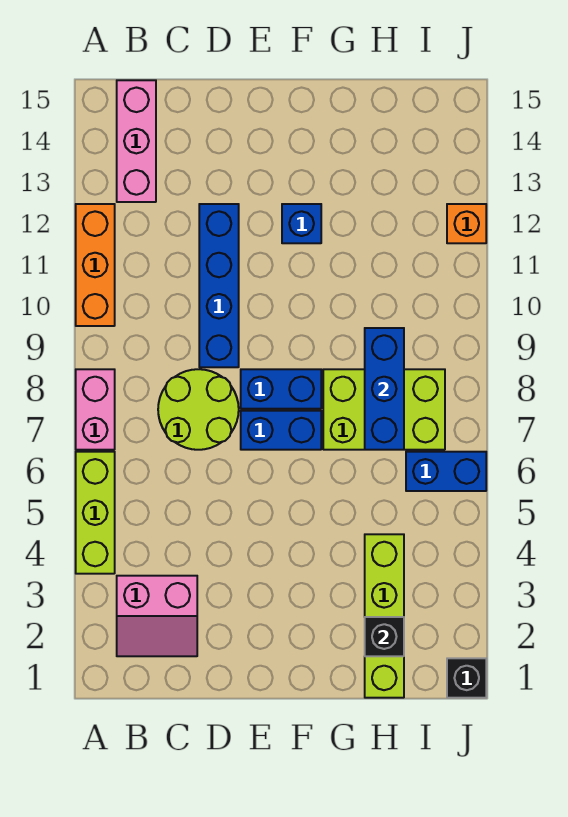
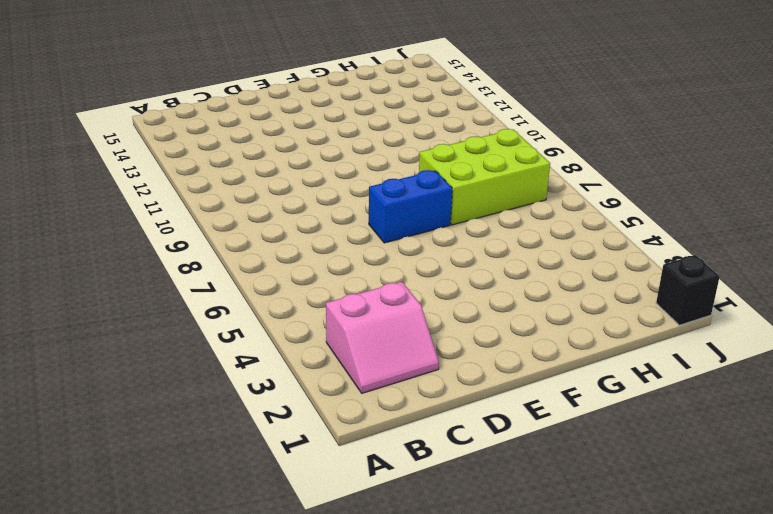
none -> lime 1x3 brick [76,452,115,574]
none -> pink 1x2 brick [76,369,115,450]
none -> orange 1x3 brick [76,204,115,326]

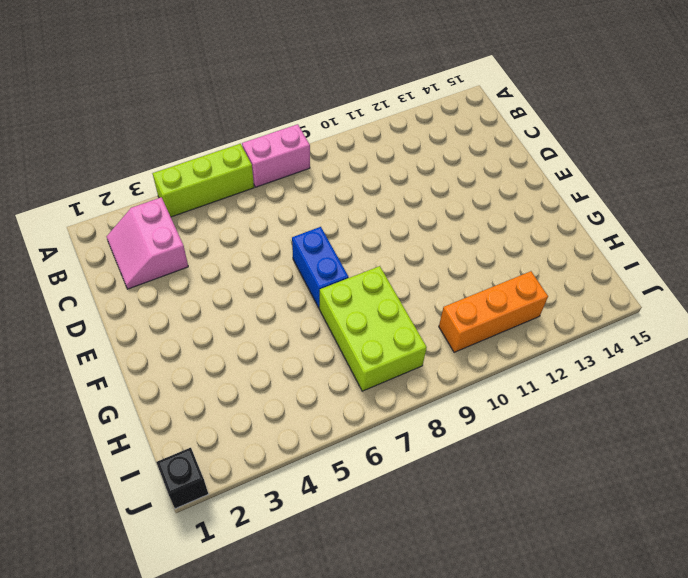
orange 1x3 brick [439,271,548,352] -> orange 1x3 brick moved to [76,204,115,326]
none -> pink 1x3 brick [117,80,156,202]
none -> lime 2x2 round brick [158,369,239,450]
none -> blue 1x4 brick [199,204,239,367]

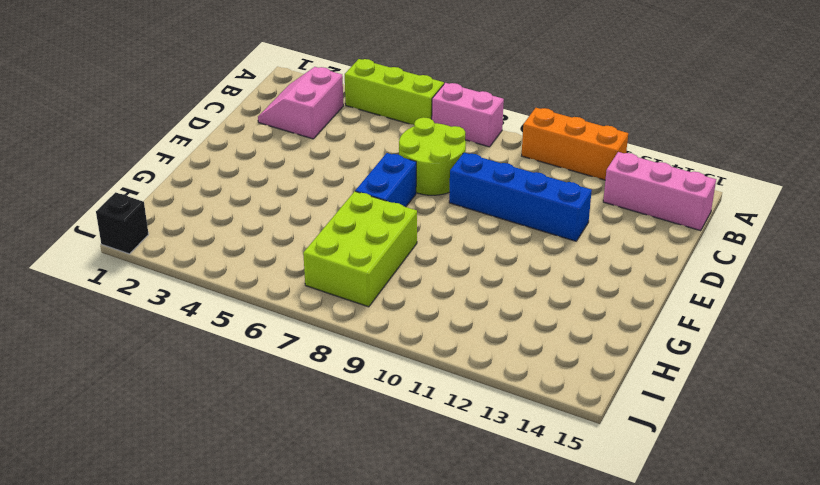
none -> blue 1x2 brick [241,369,321,409]
none -> blue 1x1 brick [282,204,321,243]
none -> lime 1x4 brick [365,534,404,698]

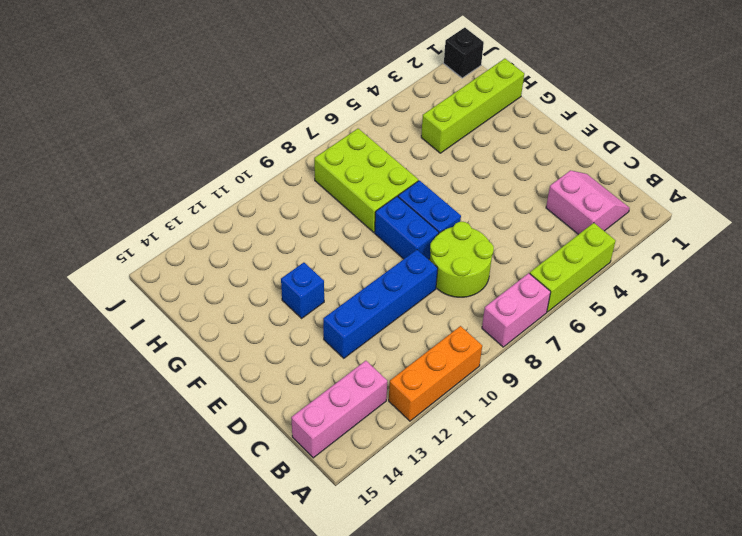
none -> blue 1x2 brick [406,452,486,491]
none -> orange 1x1 brick [447,204,486,243]
none -> black 1x1 brick [365,617,404,656]

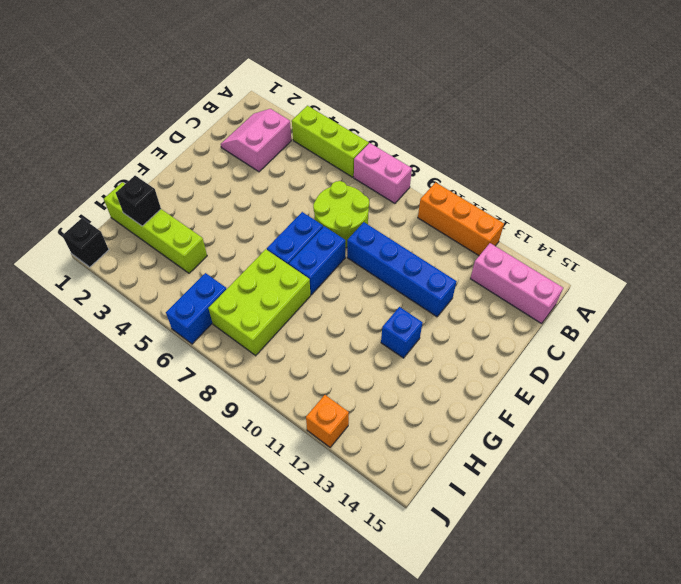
none -> blue 1x3 brick [365,328,404,450]

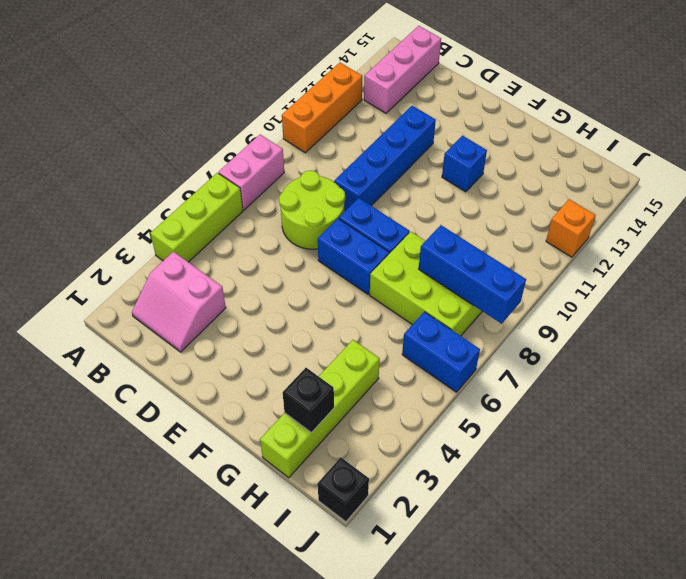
blue 1x3 brick [419,225,526,324] -> blue 1x3 brick turned to [365,328,404,450]

